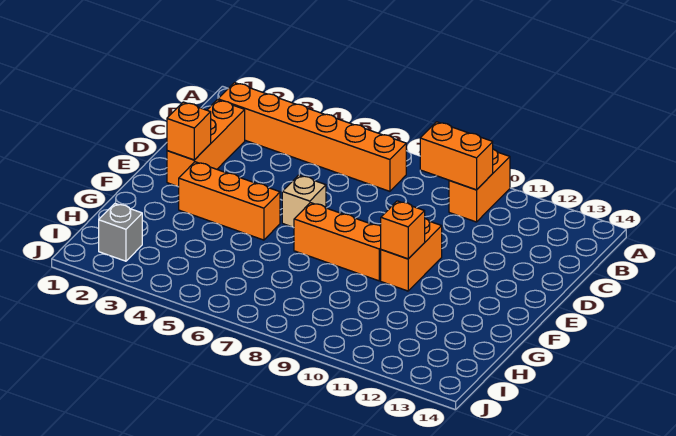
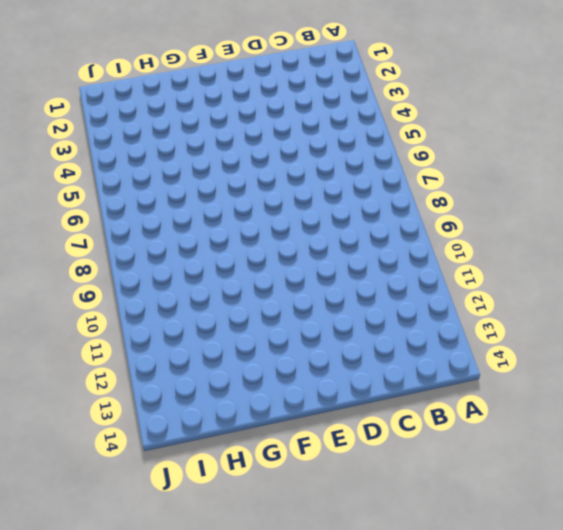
none -> orange 1x2 brick [449,149,510,222]
none -> orange 1x6 brick [218,83,406,191]

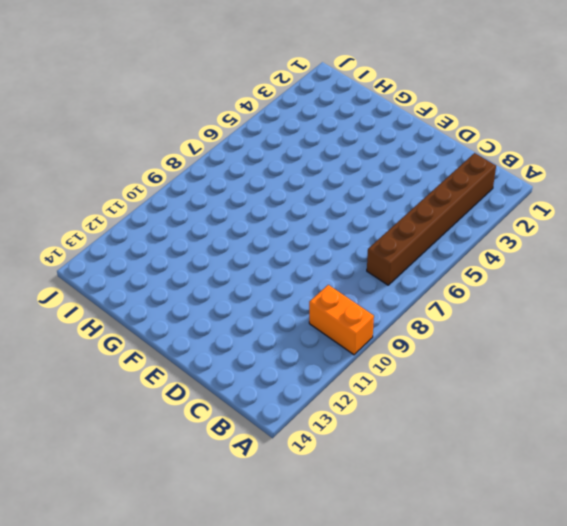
brown 1x6 brick [367,153,496,285] -> orange 1x6 brick [218,83,406,191]
none -> orange 1x3 brick [167,100,245,187]
none -> tan 1x1 brick [282,175,326,227]

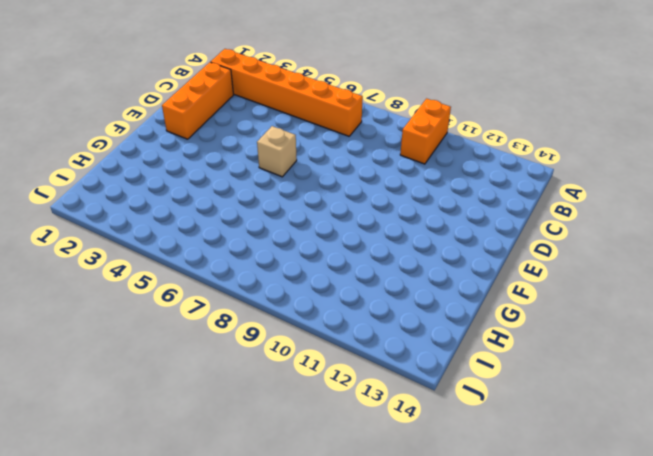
none -> orange 1x2 brick [381,218,442,291]
none -> orange 1x3 brick [179,162,280,240]

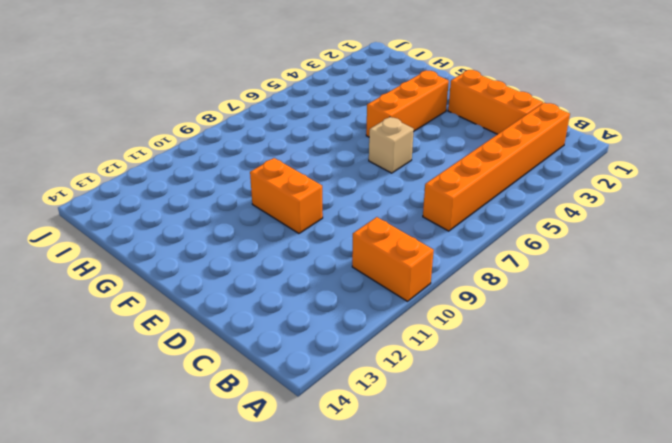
none -> orange 1x3 brick [294,203,381,281]
none -> grey 1x1 brick [99,203,142,261]

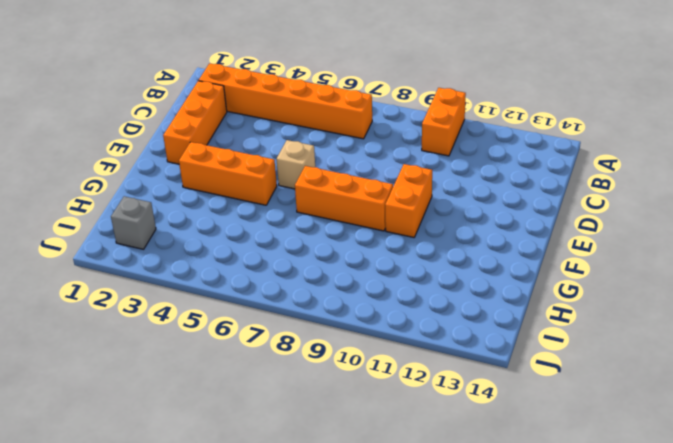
none -> orange 1x2 brick [420,122,493,190]
none -> orange 1x1 brick [167,102,211,160]

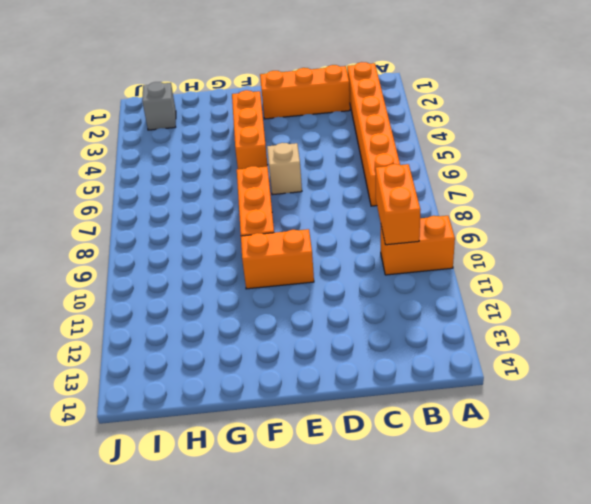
none -> orange 1x1 brick [167,102,211,160]
none -> orange 1x1 brick [381,201,425,259]

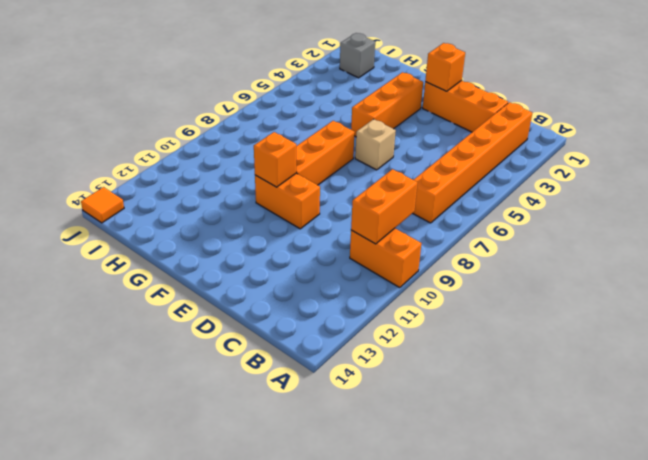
orange 1x1 tile [81,187,124,223] -> none

